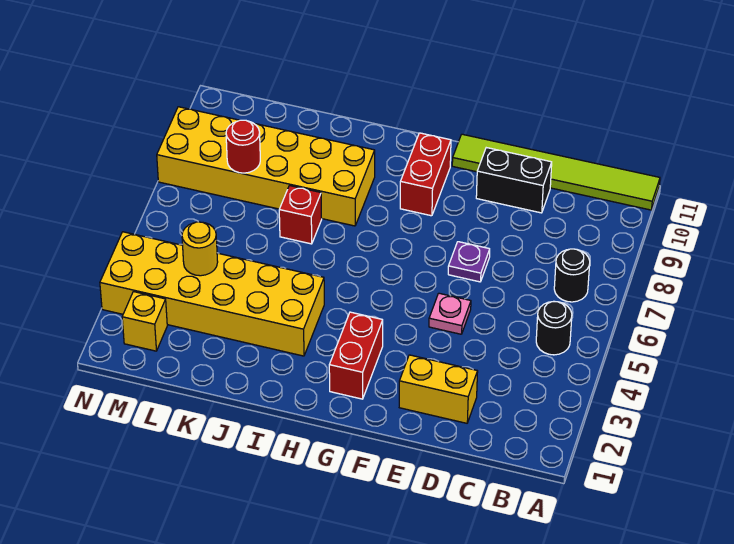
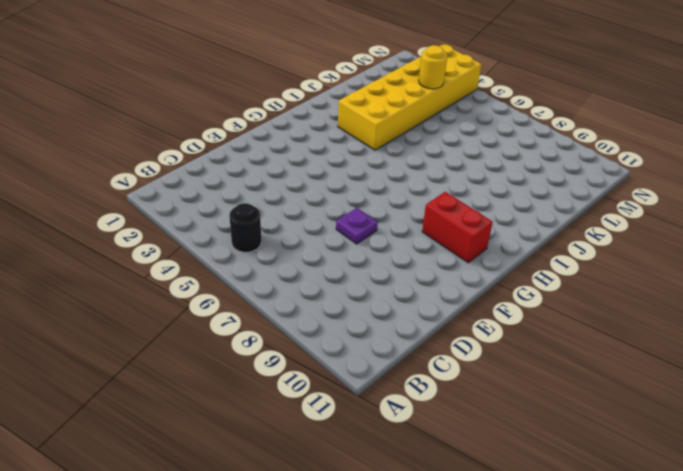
none -> lime 1x6 tile [452,134,660,210]
none -> black 1x1 round brick [554,249,590,302]
none -> yellow 1x2 brick [399,355,478,423]

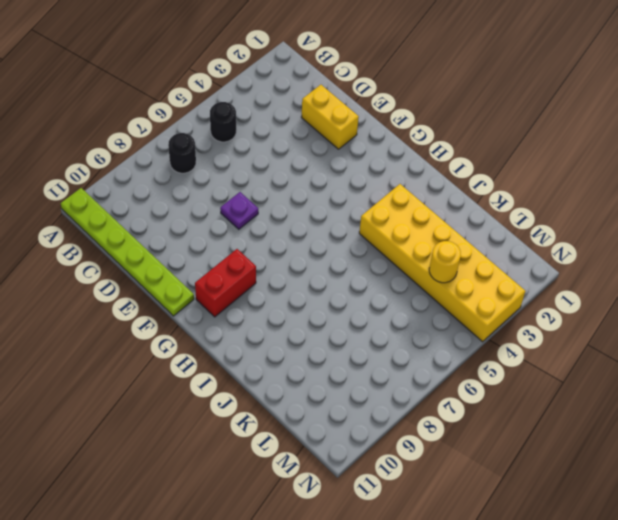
lime 1x6 plate [61,188,194,316] -> lime 1x6 tile [452,134,660,210]
none -> black 1x2 brick [476,148,552,213]
none -> pink 1x1 plate [429,293,471,334]
none -> red 1x2 brick [329,312,383,399]

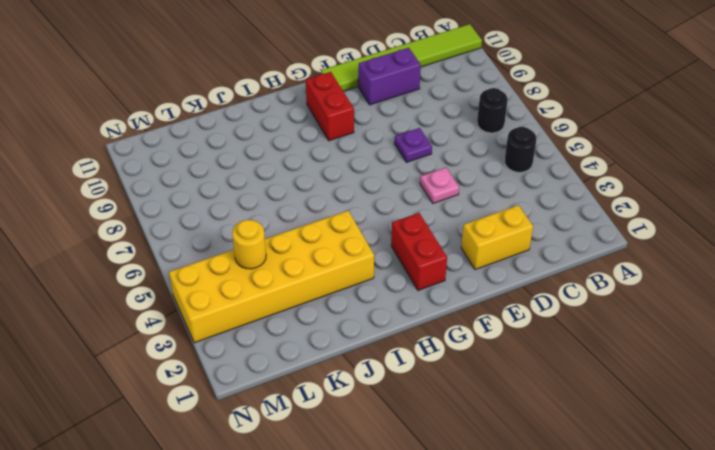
purple 1x2 brick [358,48,421,105] -> black 1x2 brick [476,148,552,213]
none -> yellow 2x6 brick [157,107,375,226]
none -> red 1x1 brick [279,186,322,244]
none -> yellow 1x1 brick [122,292,167,351]

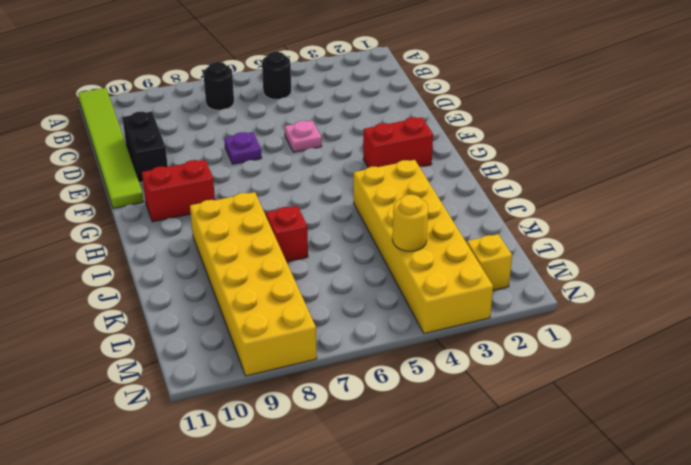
none -> yellow 1x2 brick [399,355,478,423]
none -> red 1x1 round brick [226,120,260,173]

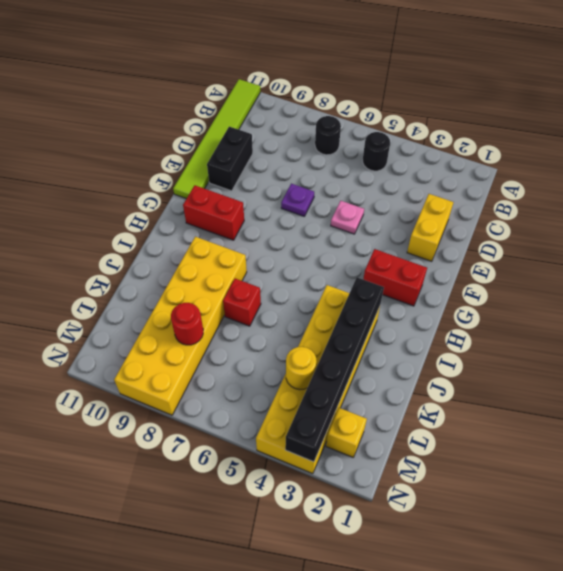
black 1x6 brick [285,277,384,462] -> none

